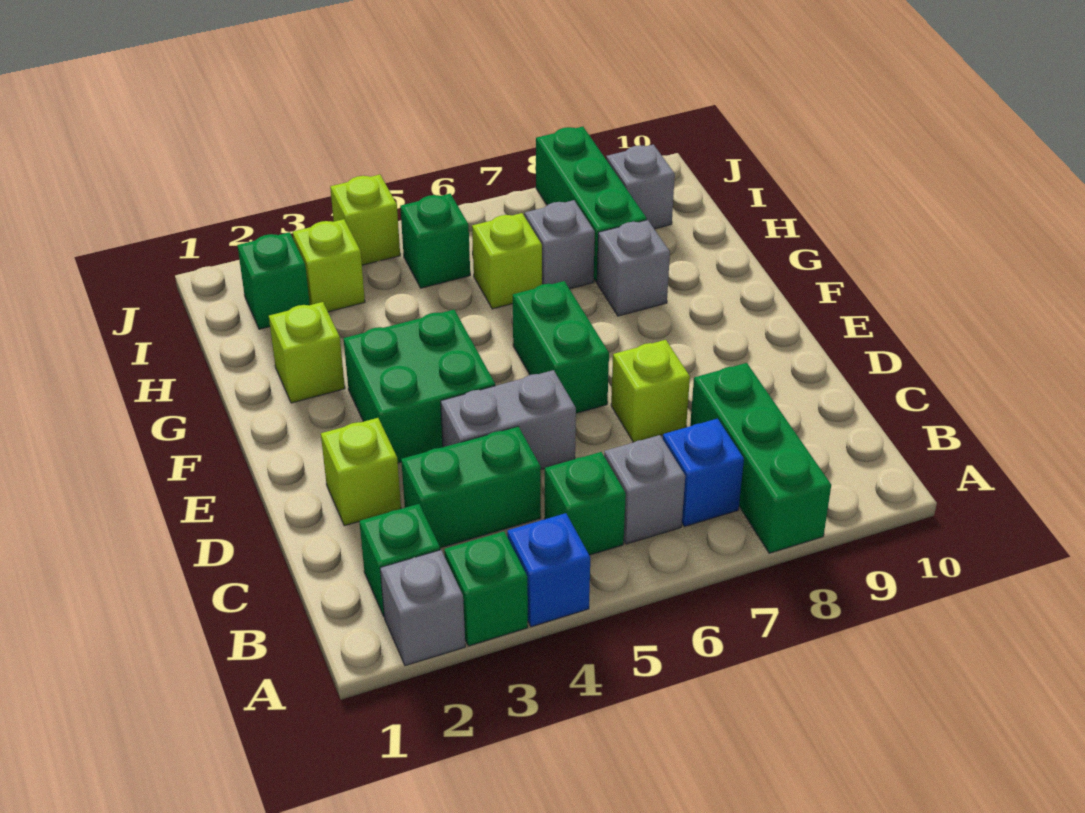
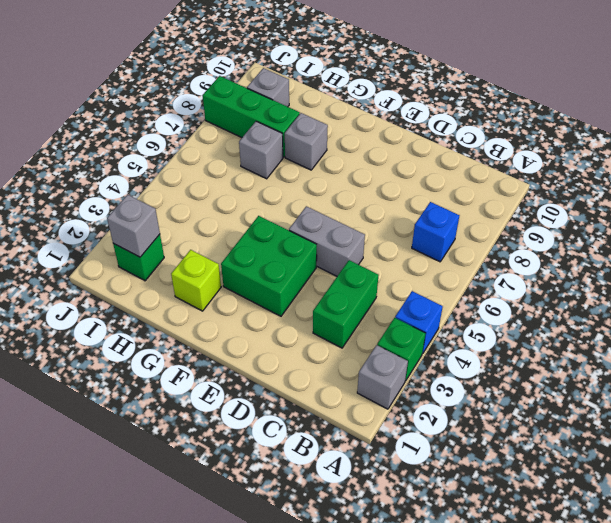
grey 1x2 brick [289,206,365,276] -> grey 1x2 brick turned to [441,370,576,469]
grey 1x1 brick [107,195,160,257] -> grey 1x1 brick moved to [604,435,685,544]
none -> green 1x3 brick [690,363,831,553]
none -> green 1x1 brick [359,504,440,616]
none -> green 1x1 brick [545,452,626,555]

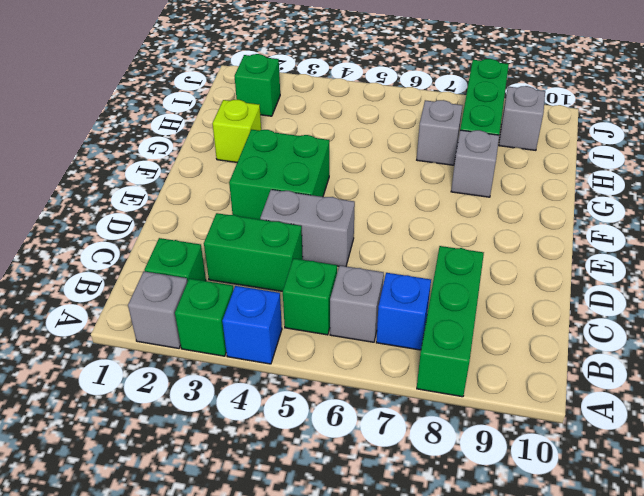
none -> lime 1x1 brick [321,418,401,526]
none -> lime 1x1 brick [611,340,690,442]
none -> green 1x2 brick [513,281,609,413]

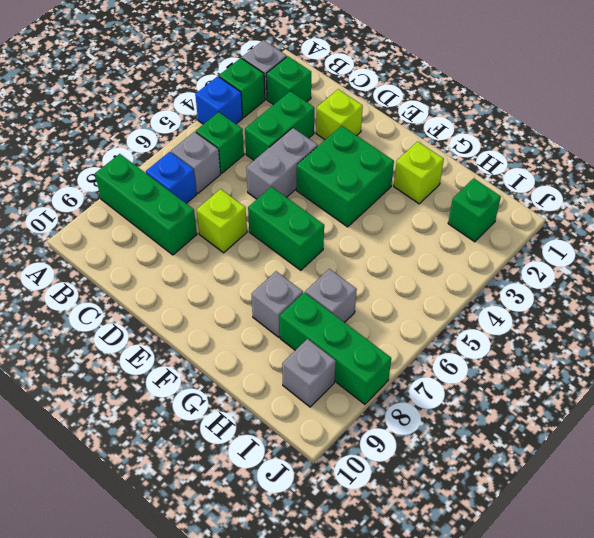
none -> lime 1x1 brick [472,213,542,309]
none -> lime 1x1 brick [293,219,365,312]
none -> green 1x1 brick [400,194,470,288]

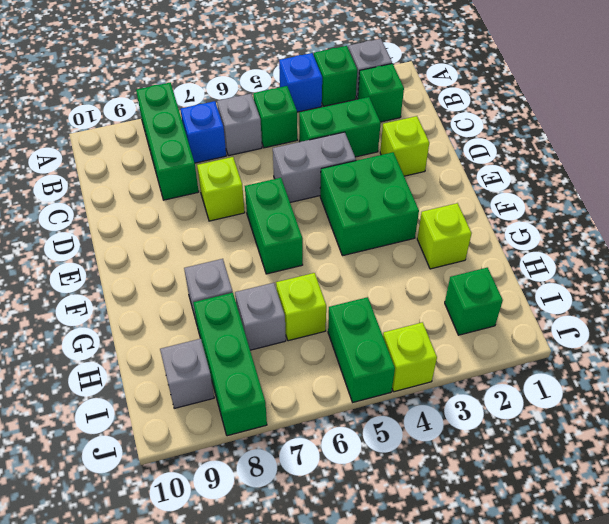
green 1x2 brick [328,297,395,402] -> green 1x1 brick [400,194,470,288]
none -> lime 1x1 brick [293,219,365,312]

